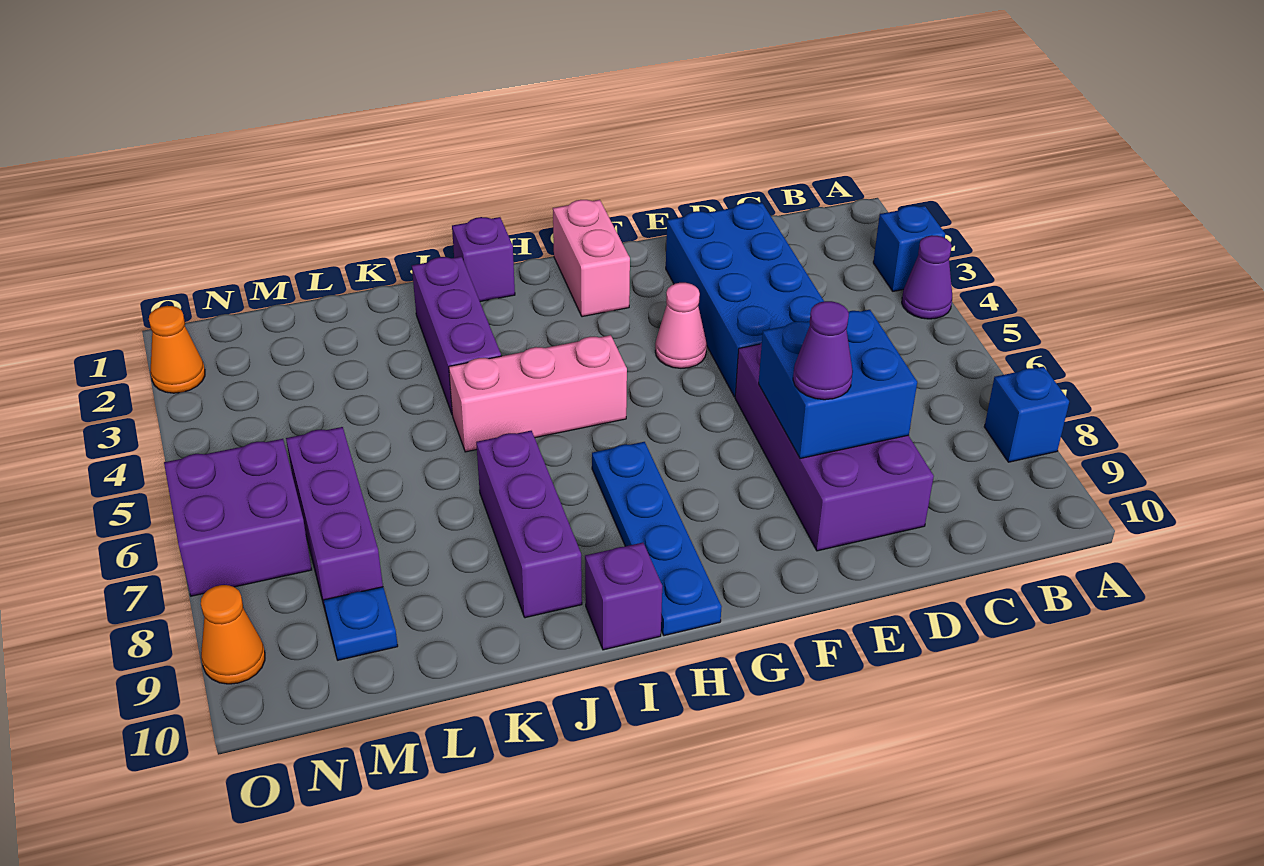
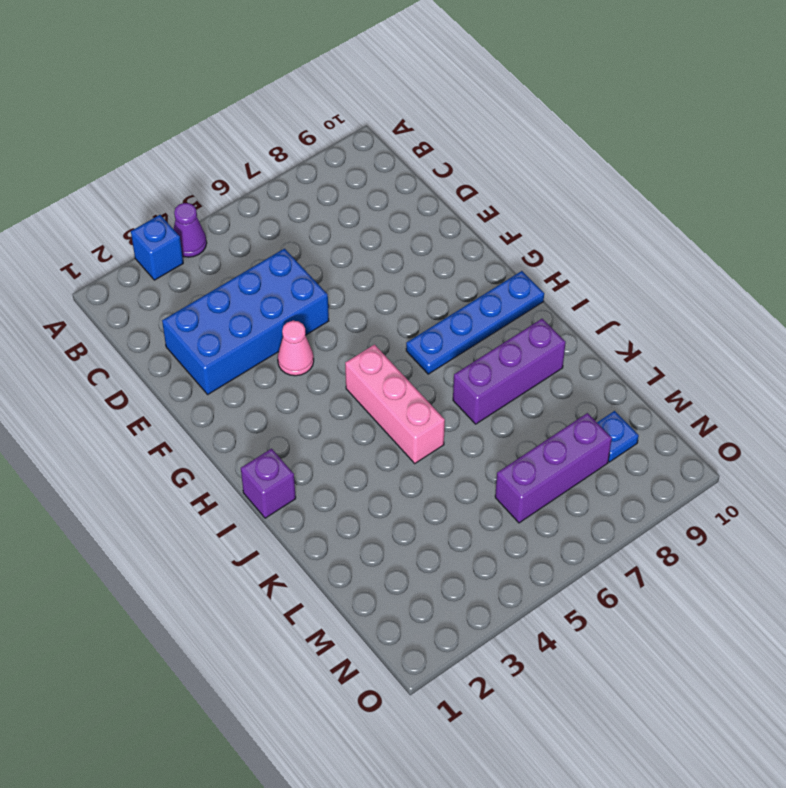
none -> blue 1x1 brick [984,367,1069,462]
none -> purple 2x4 brick [735,343,934,551]
none -> pink 1x2 brick [553,200,630,317]

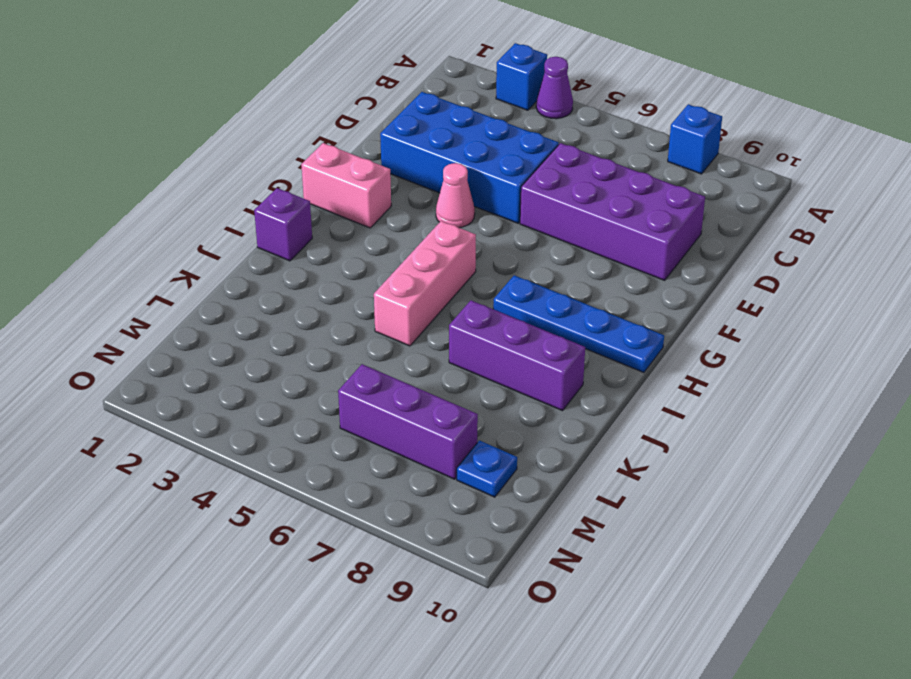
none -> purple 1x1 brick [585,543,662,650]
none -> purple 1x3 brick [412,257,501,414]
none -> purple 2x2 brick [164,439,312,596]

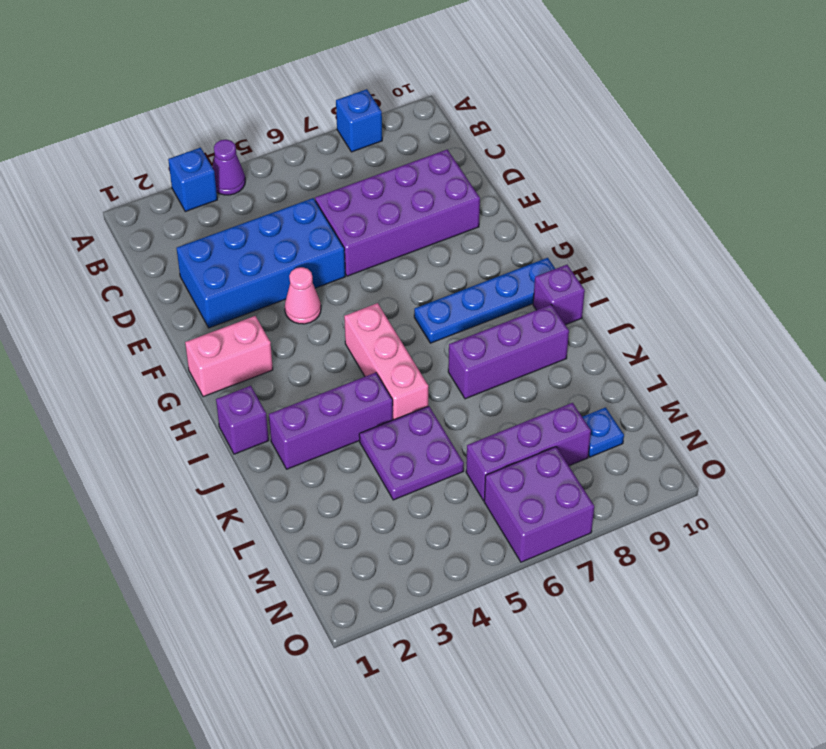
purple 2x2 plate [359,406,464,500] -> none
none -> orange 1x1 cone [149,306,205,393]
none -> orange 1x1 cone [201,585,265,684]
none -> blue 2x2 brick [759,310,917,459]

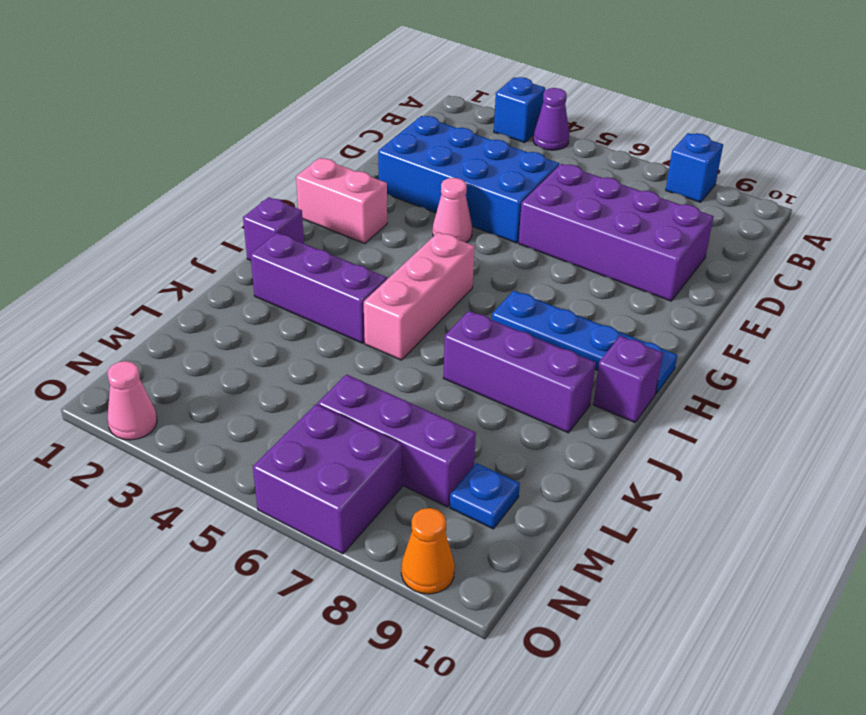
pink 1x1 cone [108,361,157,440] -> orange 1x1 cone [149,306,205,393]
none -> blue 2x2 brick [759,310,917,459]
none -> purple 1x1 cone [793,301,853,400]

